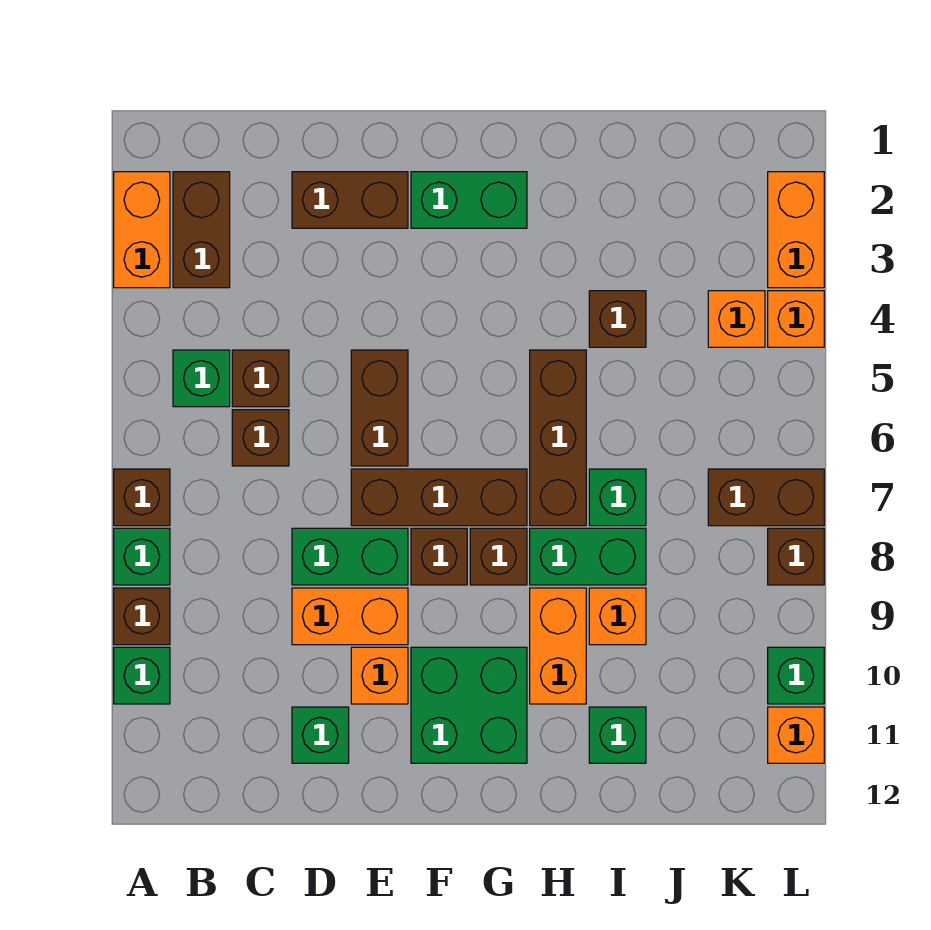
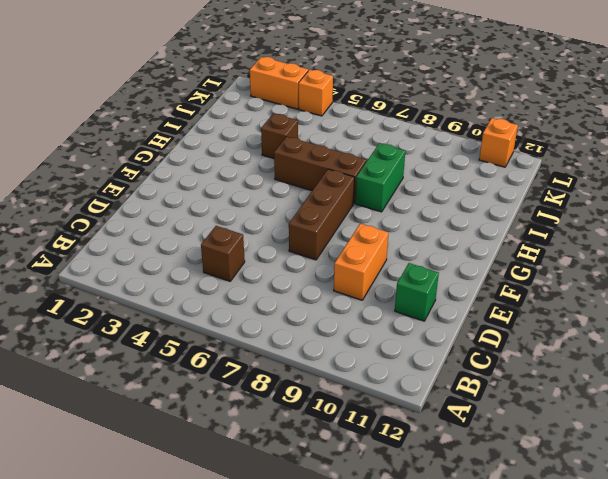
none -> orange 1x2 brick [114,172,170,288]
none -> brown 1x1 brick [114,469,170,526]
none -> green 1x1 brick [114,528,170,585]
none -> brown 1x1 brick [114,588,170,645]

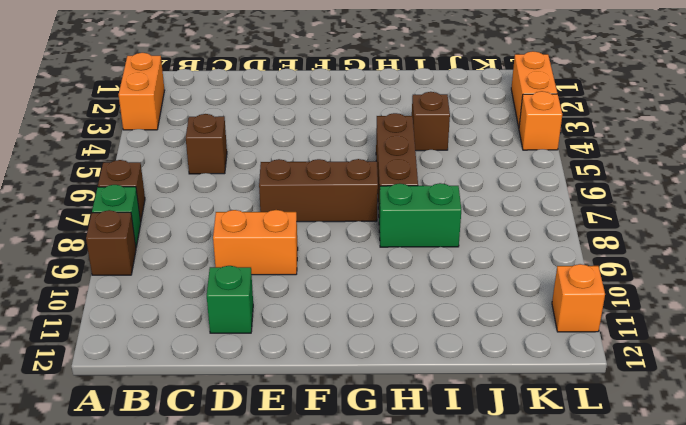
none -> green 1x1 brick [114,647,170,704]
none -> brown 1x2 brick [173,172,230,288]
none -> green 1x1 brick [173,350,230,407]
none -> brown 1x1 brick [232,410,289,466]

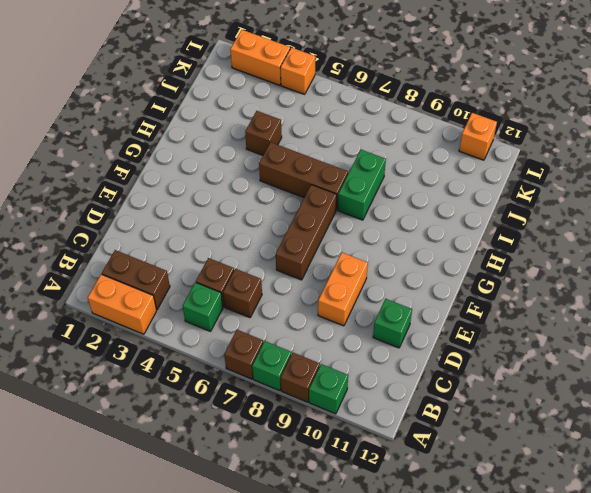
none -> brown 1x2 brick [292,172,408,228]
none -> green 1x2 brick [292,528,408,585]
none -> brown 1x2 brick [351,350,408,466]
none -> orange 1x1 brick [351,647,408,704]

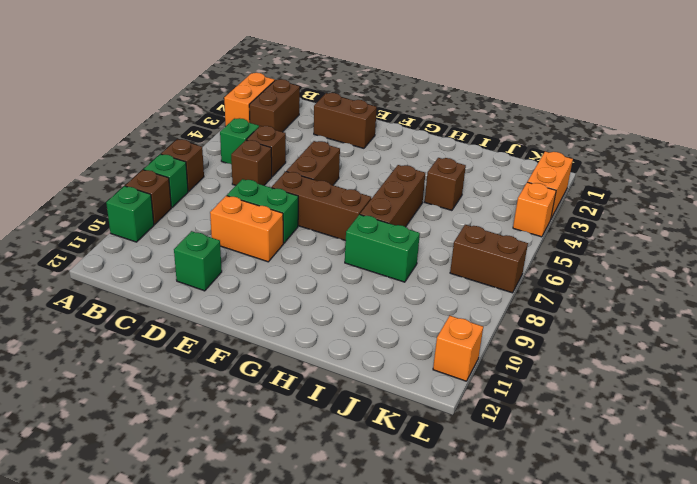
none -> orange 1x1 brick [351,647,408,704]
none -> green 1x2 brick [411,172,527,228]
none -> brown 1x1 brick [411,528,467,585]
none -> green 2x2 brick [411,647,527,763]

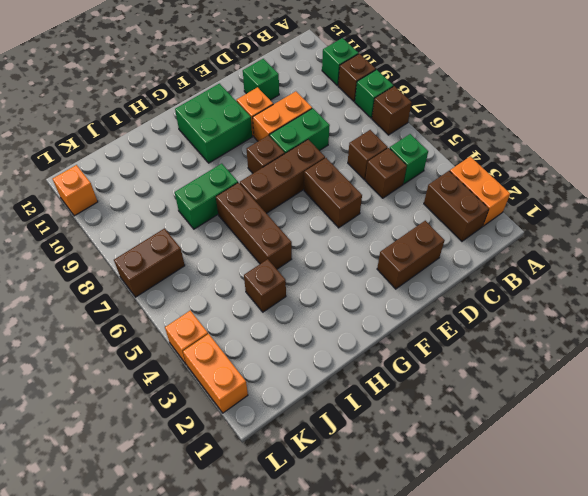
none -> green 1x2 brick [411,172,527,228]
none -> brown 1x1 brick [470,528,527,585]
none -> orange 1x2 brick [530,588,586,704]
none -> green 1x1 brick [589,469,646,526]

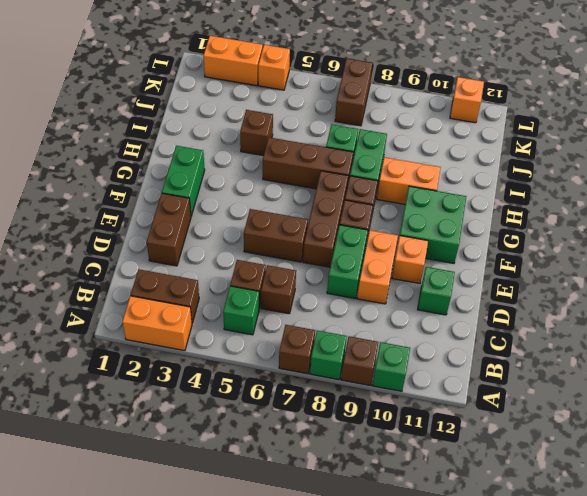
none -> orange 1x1 brick [589,588,646,645]
none -> green 1x1 brick [589,707,646,763]
none -> orange 1x1 brick [708,291,765,347]
none -> brown 1x1 brick [768,528,824,585]

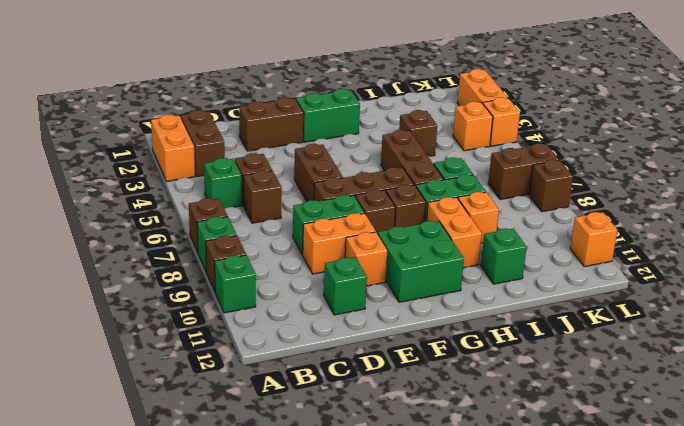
none -> green 1x1 brick [768,647,824,704]

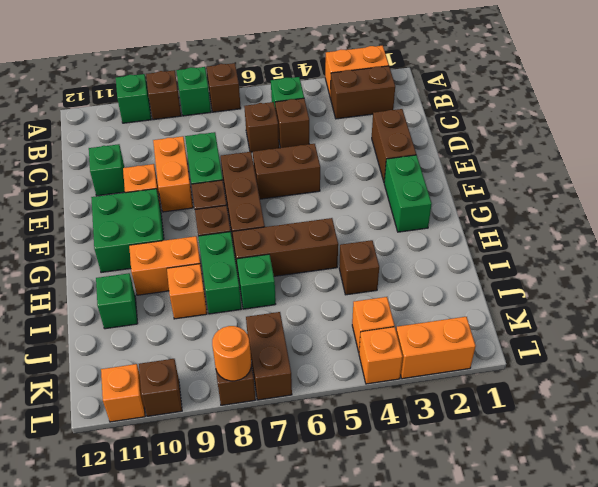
orange 1x1 round brick [212,326,251,381] -> none
brown 1x1 brick [139,359,182,416] -> green 1x1 brick [768,647,824,704]

